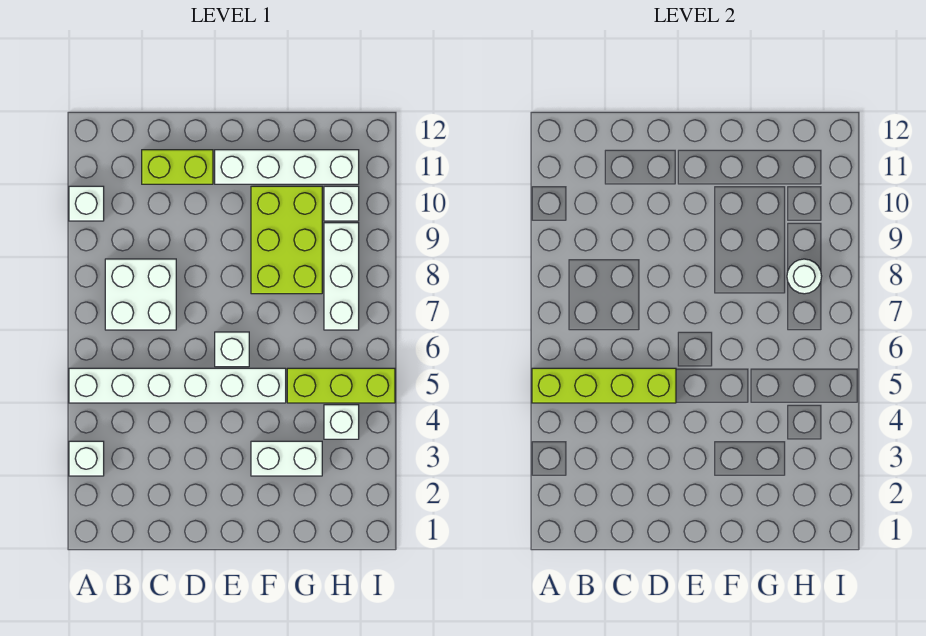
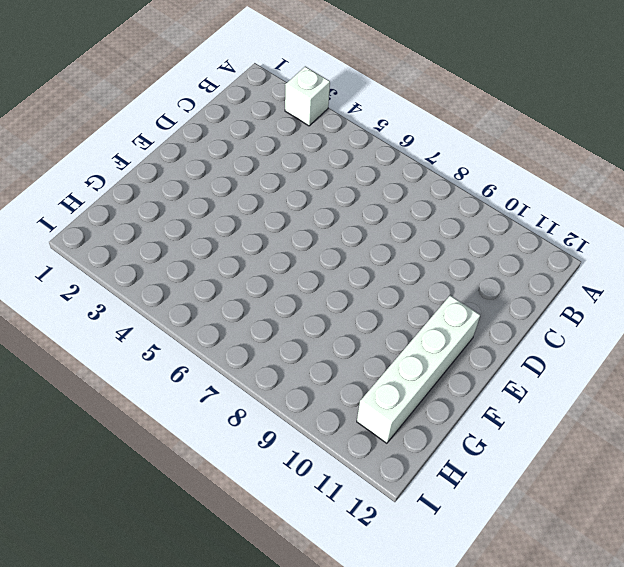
none -> white 1x6 brick [69,368,286,403]
none -> white 1x1 brick [69,186,104,221]
none -> white 2x2 brick [105,259,176,330]

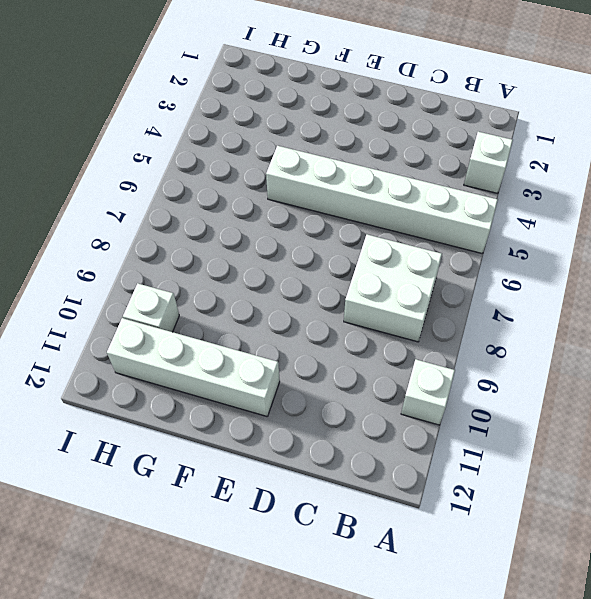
none -> lime 1x2 brick [142,150,213,184]
none -> white 1x1 brick [215,332,249,367]
none -> white 1x2 brick [251,441,322,476]

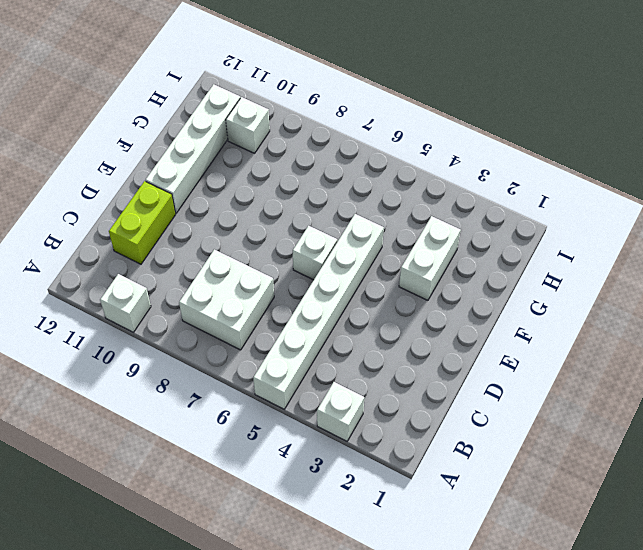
none -> lime 2x3 brick [251,186,322,294]
none -> lime 1x3 brick [287,368,395,403]
none -> white 1x1 brick [324,405,359,439]

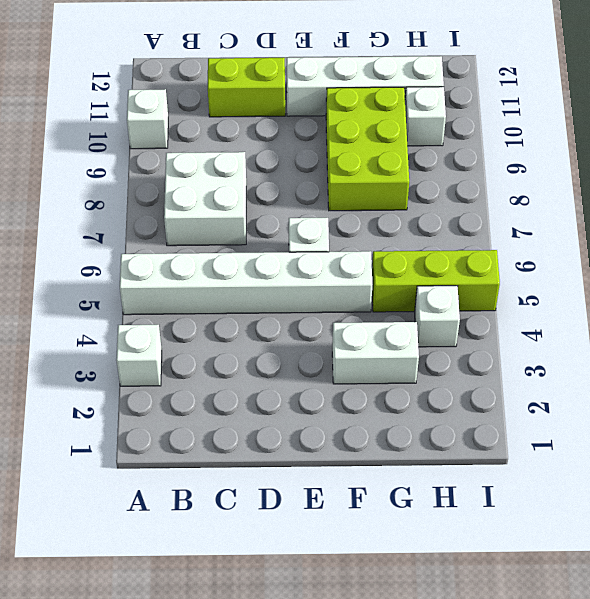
none -> white 1x3 brick [324,223,359,330]
none -> lime 1x4 brick [532,368,676,403]
none -> white 1x1 round brick [787,259,822,294]

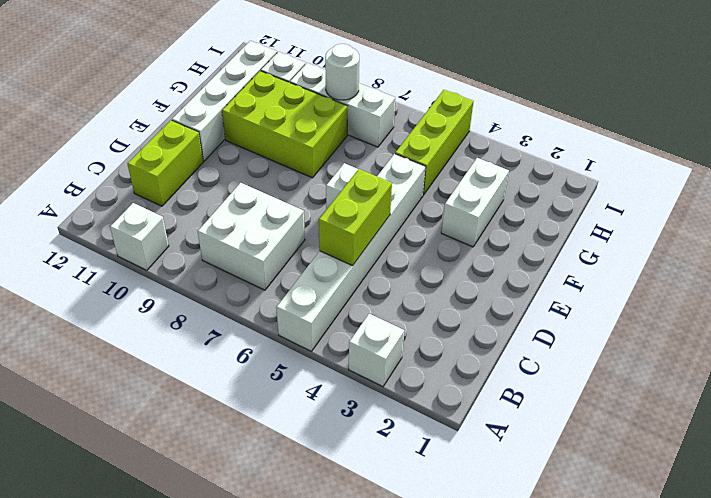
lime 1x2 brick [319,169,392,266] -> lime 1x4 brick [532,368,676,403]
none -> white 1x1 brick [324,405,359,439]

